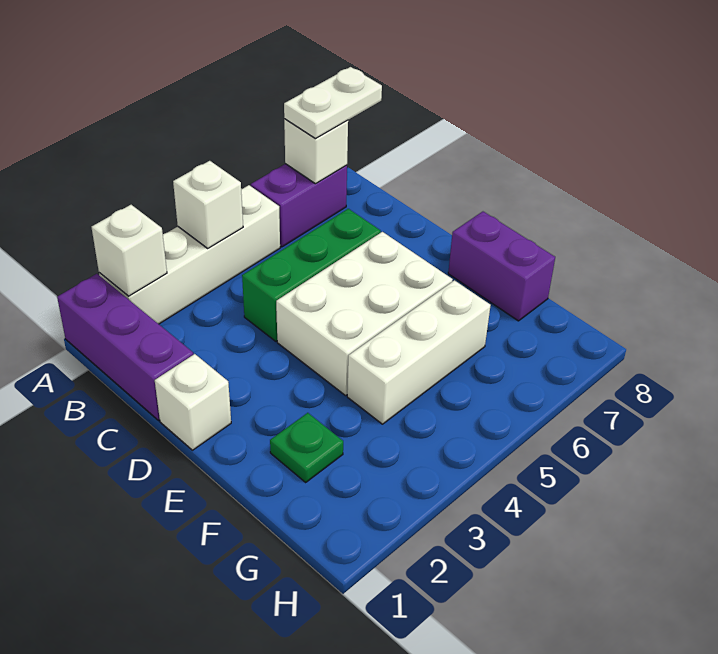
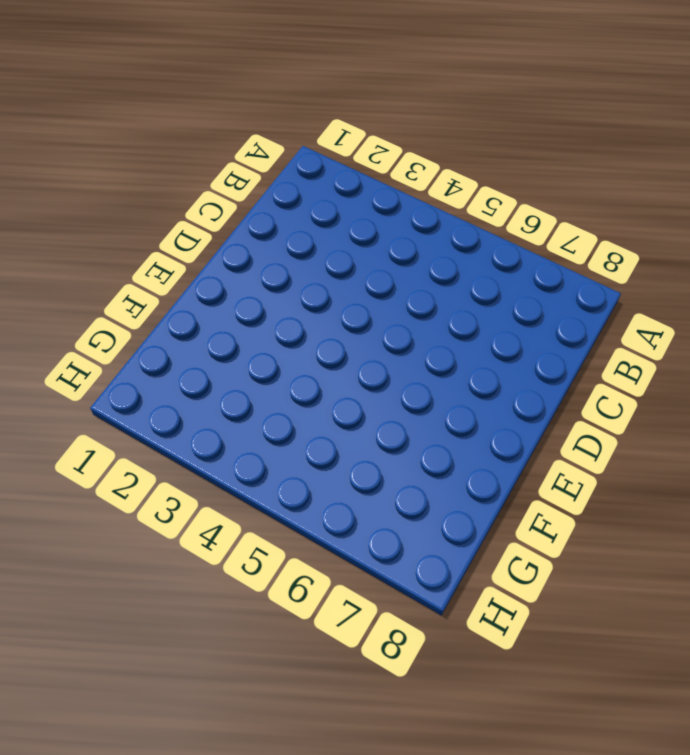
none -> purple 1x3 brick [57,274,193,420]
none -> white 1x4 brick [99,185,280,324]
none -> purple 1x2 brick [251,164,347,247]

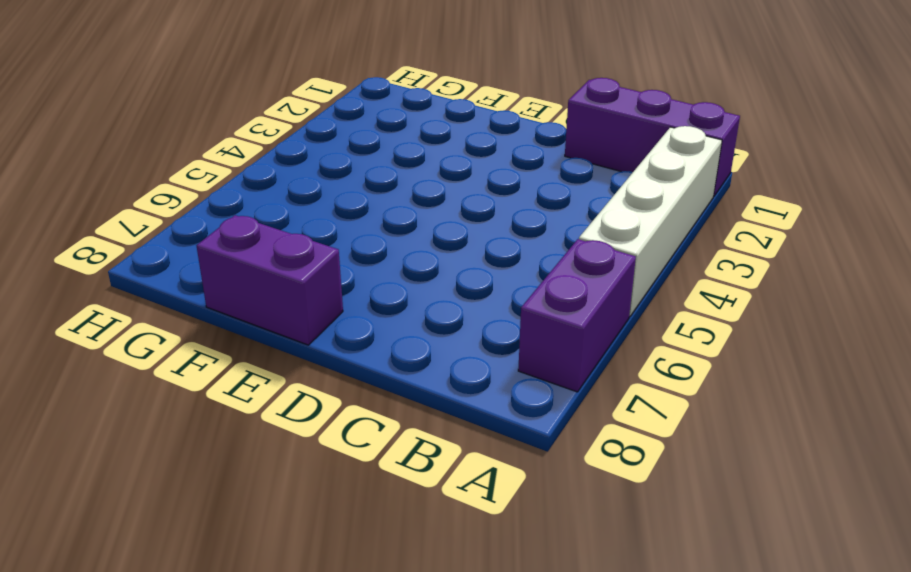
none -> green 1x3 brick [242,209,381,341]
none -> white 1x1 brick [155,354,231,450]
none -> white 2x3 brick [276,232,453,396]

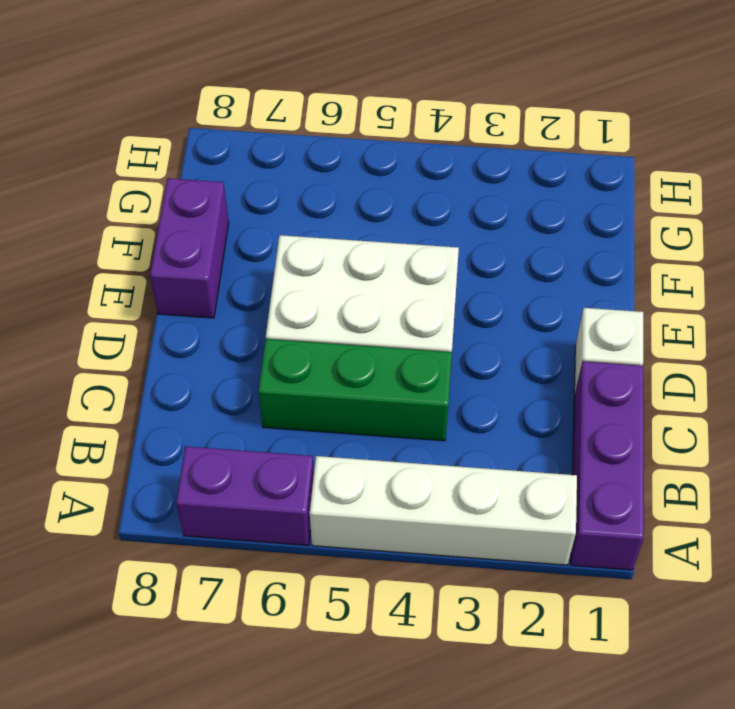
none -> green 1x1 plate [270,413,343,482]
none -> white 1x3 brick [347,280,491,424]
none -> white 1x1 brick [92,205,167,296]

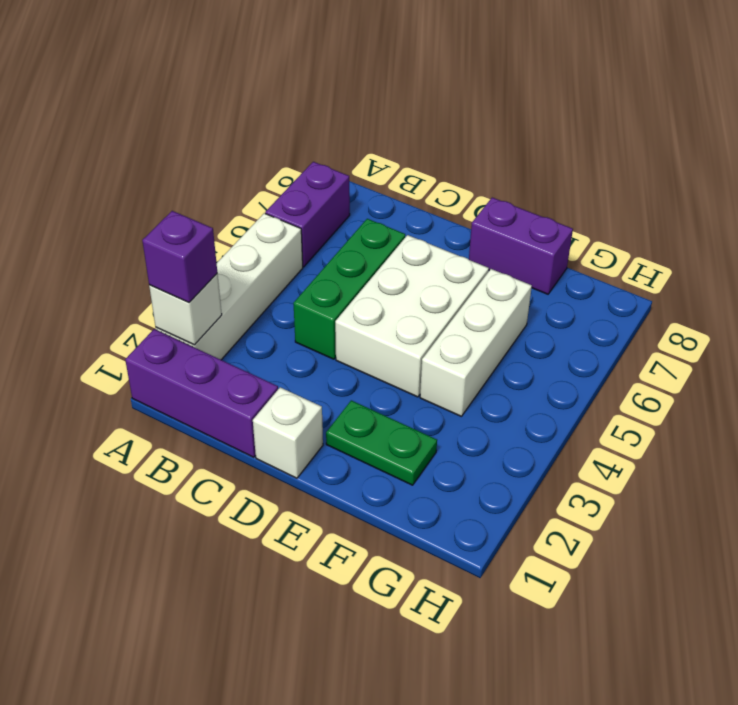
purple 1x1 brick [142,211,217,302] -> none
green 1x2 plate [326,400,437,485] -> green 1x1 plate [270,413,343,482]
none -> white 1x1 brick [173,161,243,248]
none -> white 1x1 brick [284,119,348,184]
none -> white 1x2 plate [284,67,382,139]

